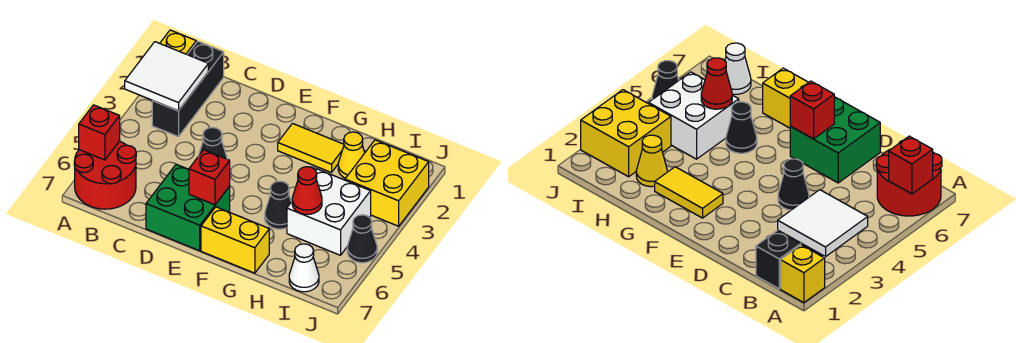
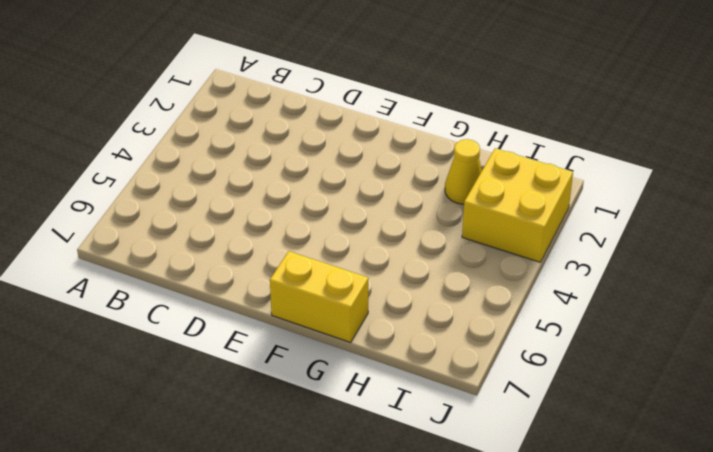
none -> yellow 1x1 brick [160,30,196,54]
none -> red 2x2 round brick [74,141,136,209]
none -> black 1x3 brick [152,41,224,137]

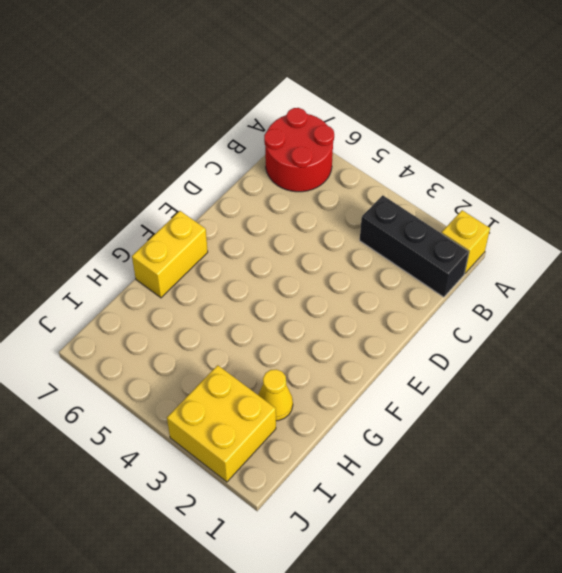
none -> black 1x1 cone [199,127,227,159]
none -> green 2x2 brick [146,164,230,251]
none -> yellow 1x2 tile [278,124,344,173]

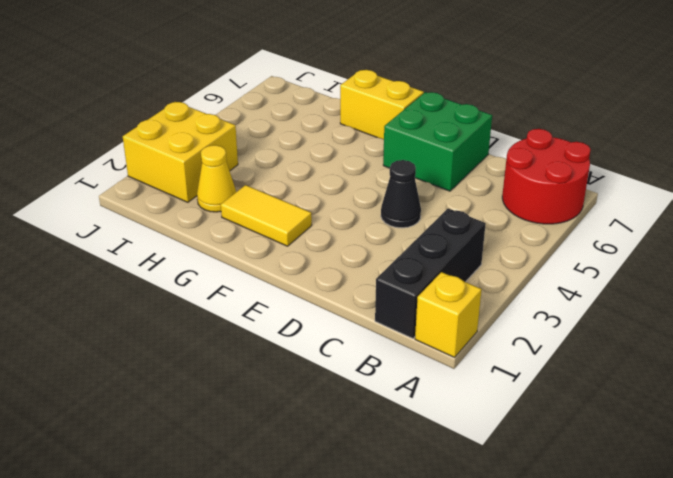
none -> black 1x1 cone [265,181,291,229]
none -> white 2x2 brick [287,169,371,255]
none -> white 1x1 cone [289,244,319,292]

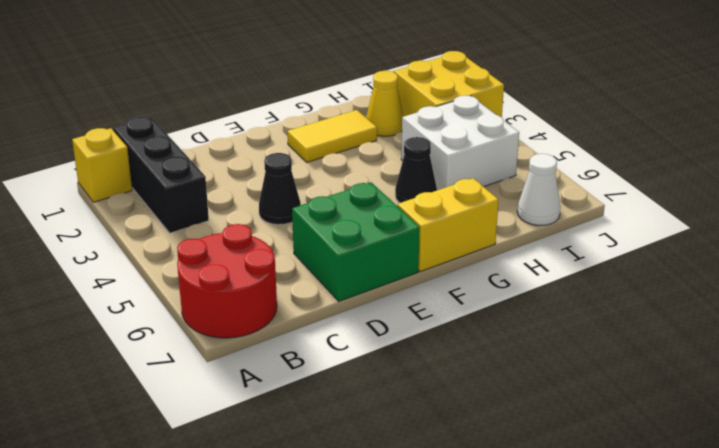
none -> black 1x1 cone [347,215,377,263]
none -> white 2x2 tile [125,42,208,111]
none -> red 1x1 brick [79,105,120,160]

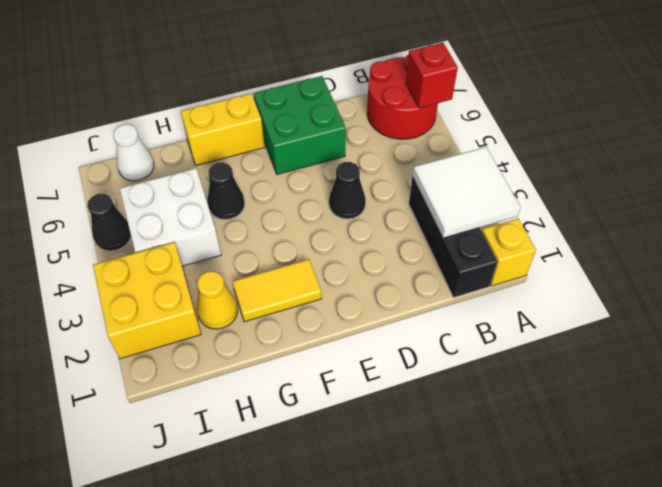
none -> red 1x1 brick [189,150,230,205]
none -> red 1x1 cone [292,167,322,214]

